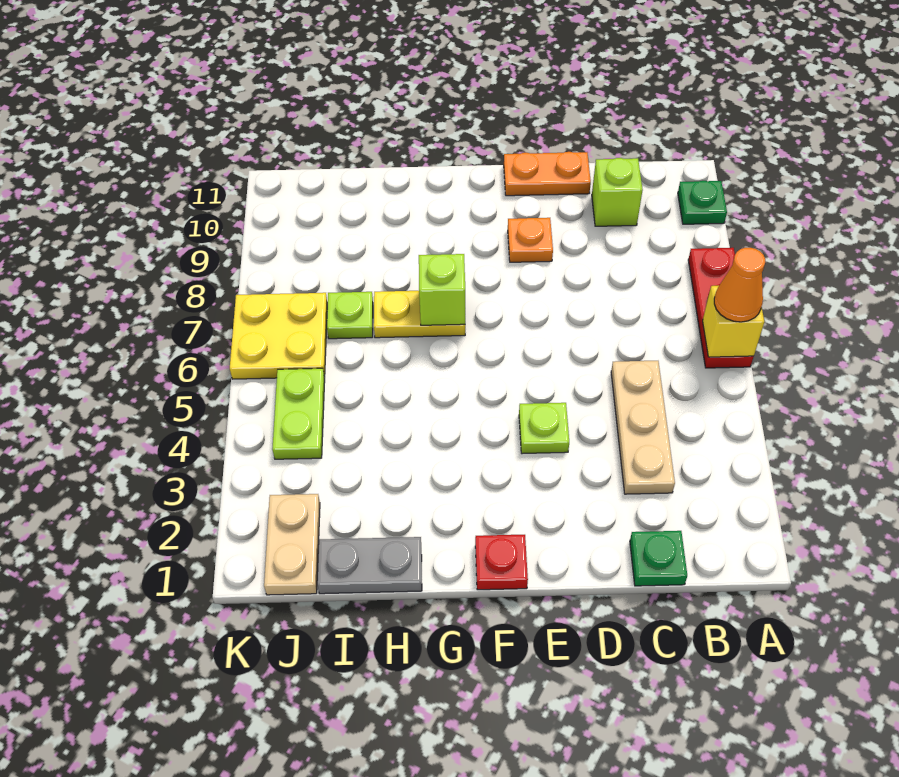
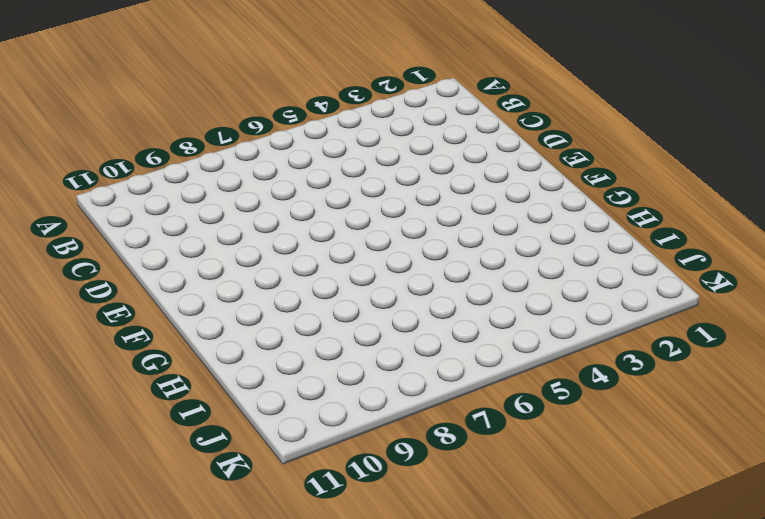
none -> red 1x3 plate [688,248,754,368]
none -> green 1x1 plate [678,181,727,224]
none -> green 1x1 plate [630,531,687,586]

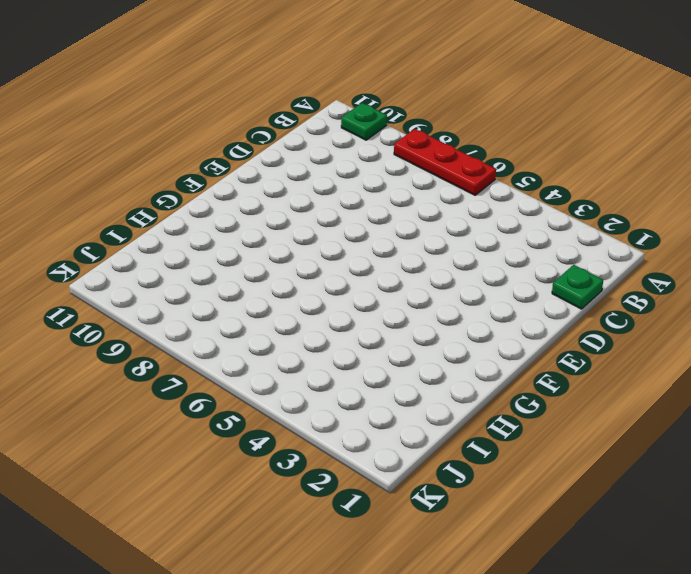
none -> tan 1x3 plate [611,361,675,494]
none -> lime 1x1 brick [592,158,643,226]
none -> orange 1x2 plate [504,152,591,196]

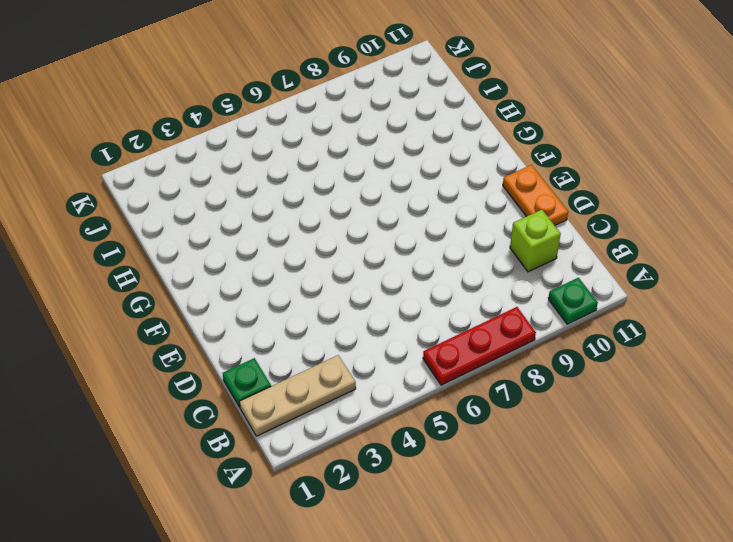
tan 1x3 plate [239,355,356,436] -> tan 1x3 plate moved to [611,361,675,494]
none -> lime 1x1 plate [519,403,569,454]
none -> orange 1x1 plate [508,218,553,262]
none -> red 1x1 plate [475,535,528,590]

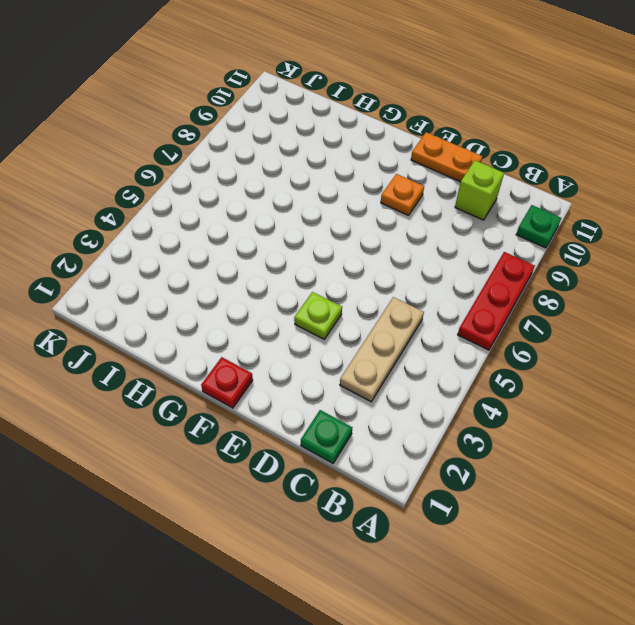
none -> yellow 1x2 plate [374,291,465,338]
none -> grey 1x2 plate [317,537,422,594]
none -> lime 1x1 plate [327,292,373,339]

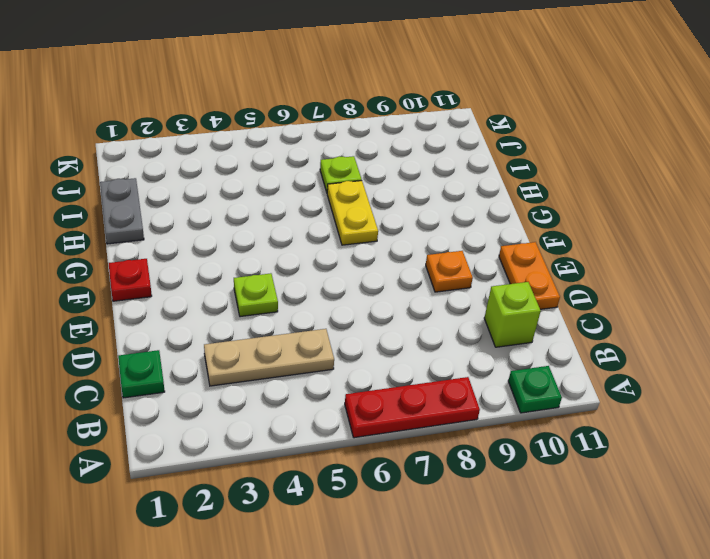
none -> tan 1x2 plate [264,494,320,595]
none -> lime 1x2 plate [272,368,325,459]
none -> yellow 2x2 plate [230,293,327,379]

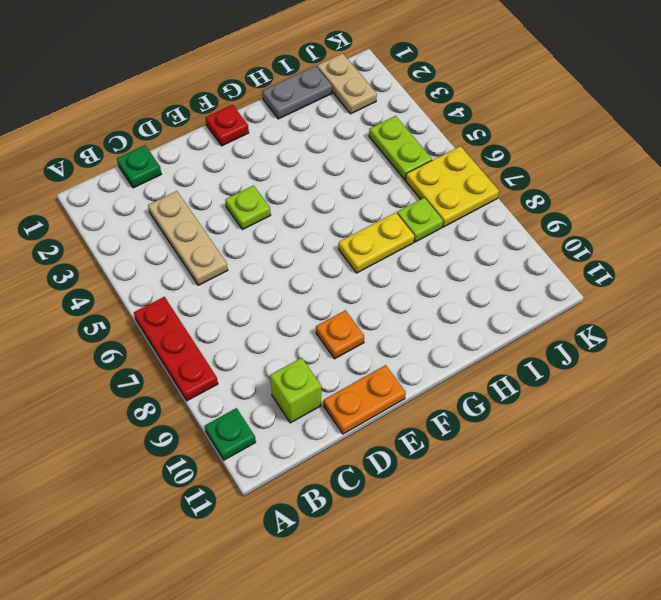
none -> yellow 1x1 brick [703,286,764,357]
none -> lime 1x1 brick [419,254,465,325]
none -> orange 1x1 cone [714,248,765,322]

